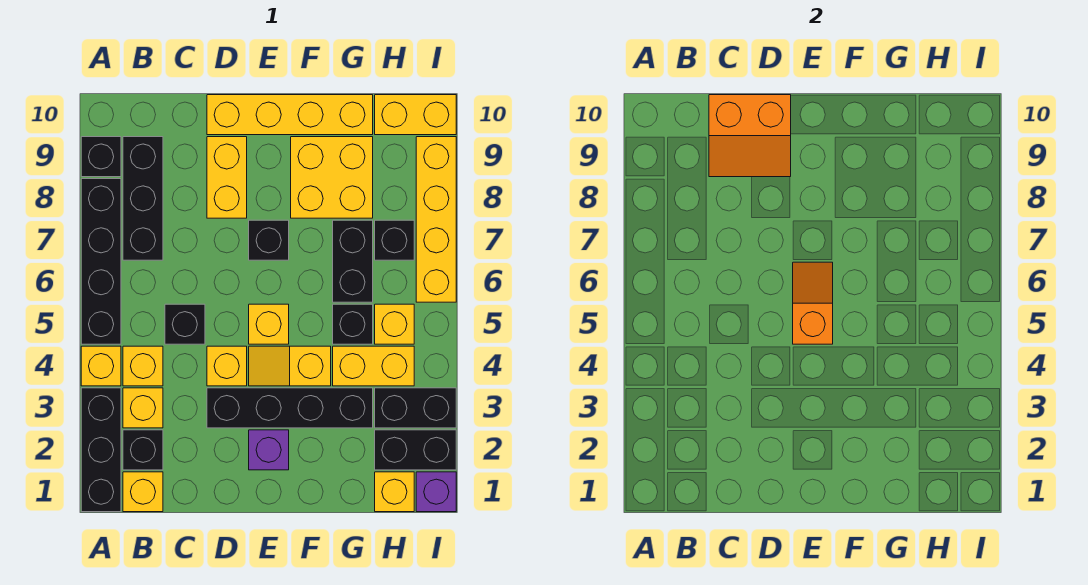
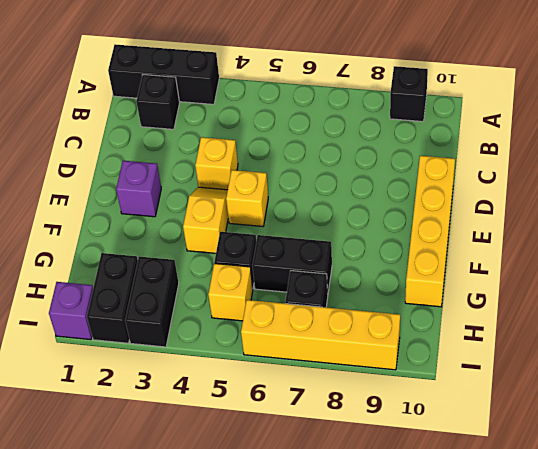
none -> yellow 1x1 brick [81,346,121,386]
none -> black 1x4 brick [81,179,121,344]
none -> yellow 1x1 brick [123,472,163,512]
none -> yellow 1x1 brick [123,388,163,428]

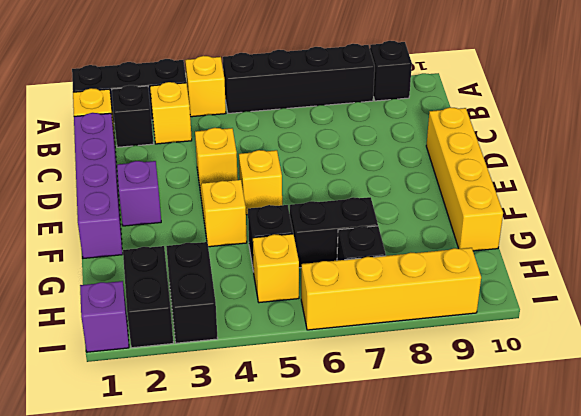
purple 1x4 brick [74,113,123,258] -> none
none -> yellow 1x1 brick [123,346,163,386]
none -> black 1x3 brick [123,137,163,260]
none -> black 1x1 brick [165,304,205,344]
none -> black 1x4 brick [207,388,373,428]

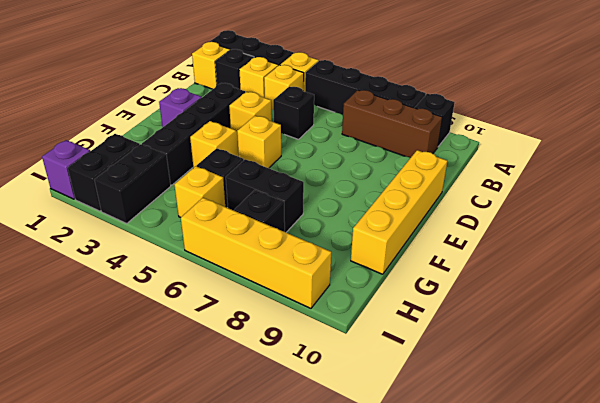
brown 1x3 brick [342,90,442,158] -> black 1x3 brick [123,137,163,260]
none -> yellow 1x2 brick [207,137,247,218]
none -> black 1x1 brick [249,220,289,260]
none -> yellow 2x2 brick [291,137,373,218]
none -> yellow 1x2 brick [333,346,414,386]

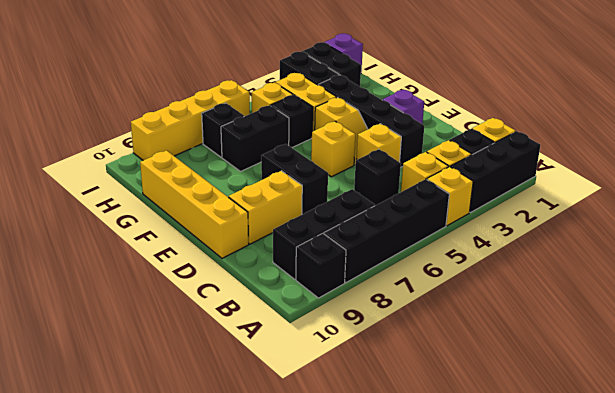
black 1x2 brick [261,144,328,214] -> black 1x1 brick [249,220,289,260]
none -> yellow 2x2 brick [291,137,373,218]
none -> yellow 1x1 brick [375,472,414,512]
none -> yellow 1x2 brick [375,95,456,135]
none -> orange 2x2 slope [709,95,791,177]

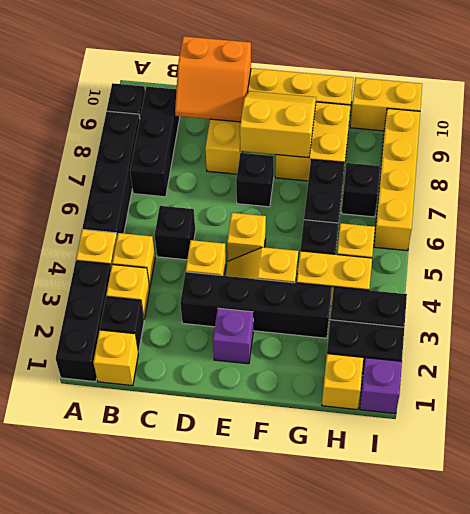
yellow 2x2 slope [240,91,316,158] -> none
none -> orange 1x2 slope [793,262,833,344]

